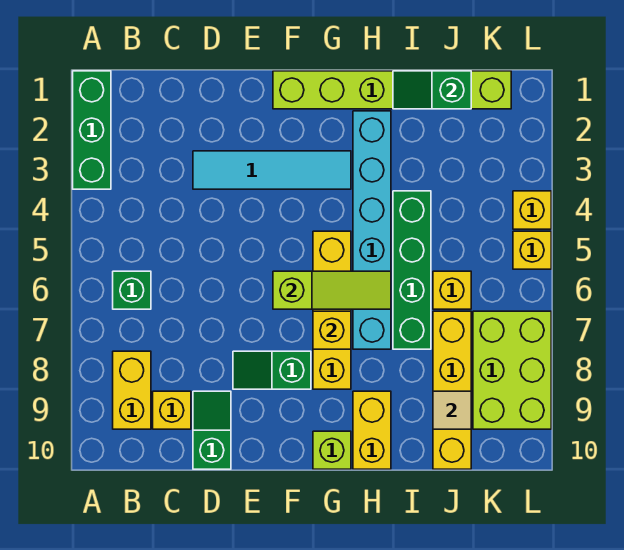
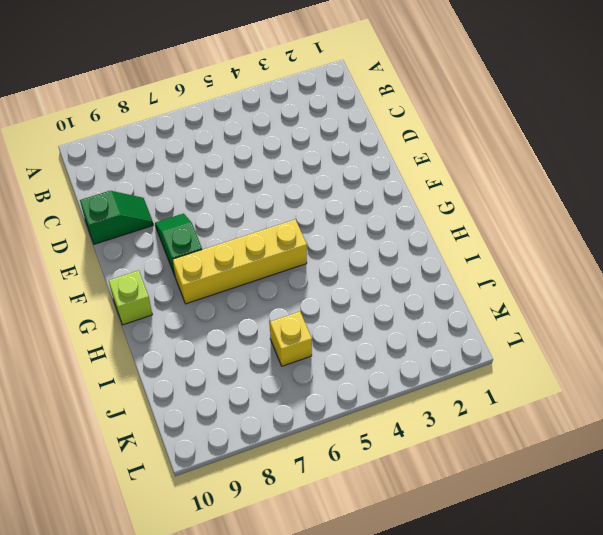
none -> green 1x3 brick [73,71,111,189]
none -> green 1x1 brick [113,271,151,309]
none -> yellow 1x2 brick [113,351,151,429]

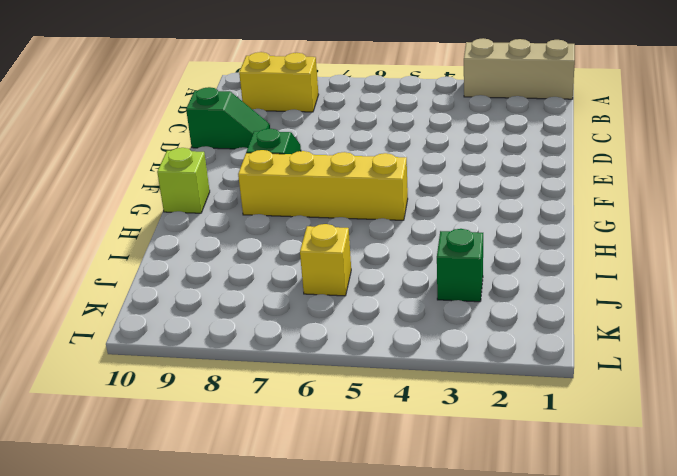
tan 1x3 brick [464,38,575,99] -> green 1x3 brick [73,71,111,189]
green 1x1 brick [437,229,483,302] -> green 1x1 brick moved to [113,271,151,309]
none -> yellow 1x1 brick [153,391,191,429]
none -> cyan 1x4 tile [193,151,351,189]
none -> lime 1x6 brick [273,71,511,109]

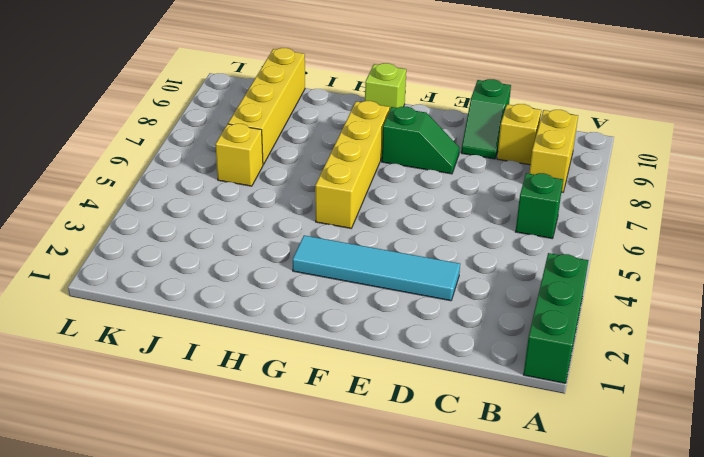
none -> lime 1x6 brick [273,71,511,109]
none -> cyan 1x6 brick [353,111,391,349]
none -> yellow 1x2 brick [353,391,391,469]

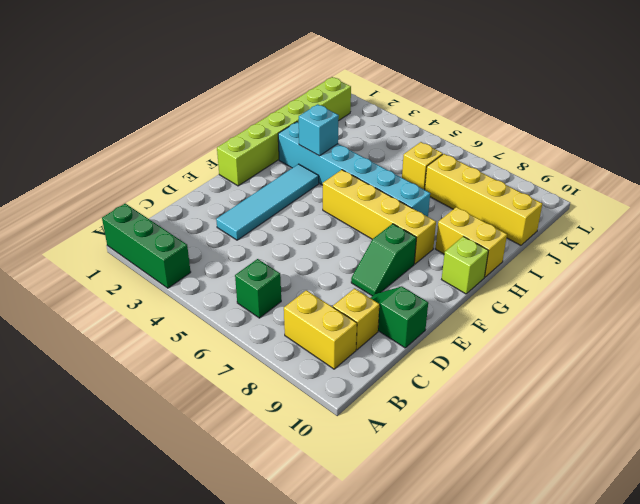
cyan 1x1 brick [299,104,339,156] -> none
none -> green 1x4 brick [393,191,431,349]
none -> lime 2x3 brick [473,311,551,429]
none -> yellow 1x1 brick [513,191,551,229]

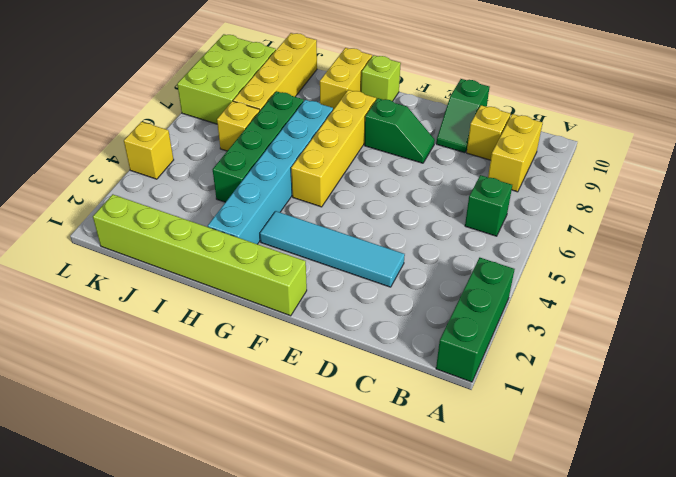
none -> yellow 1x1 brick [513,231,551,269]
none -> lime 1x3 slope [273,271,391,309]
none -> yellow 1x1 brick [313,311,351,349]

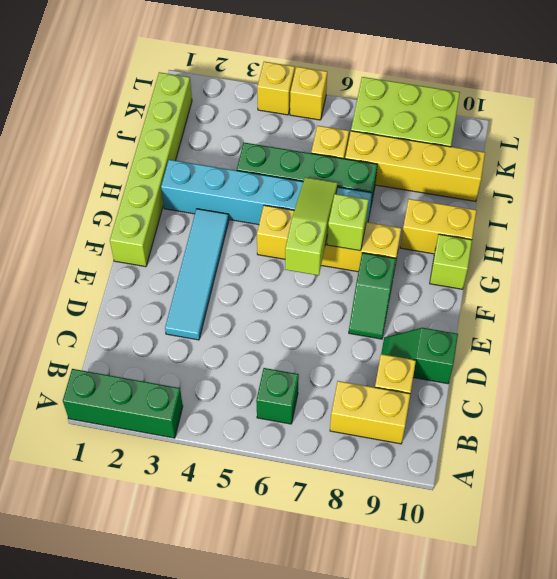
lime 1x1 brick [327,194,369,251] -> yellow 1x1 brick [313,311,351,349]
none -> green 1x2 slope [393,71,471,109]
none -> tan 1x1 tile [433,391,471,429]

